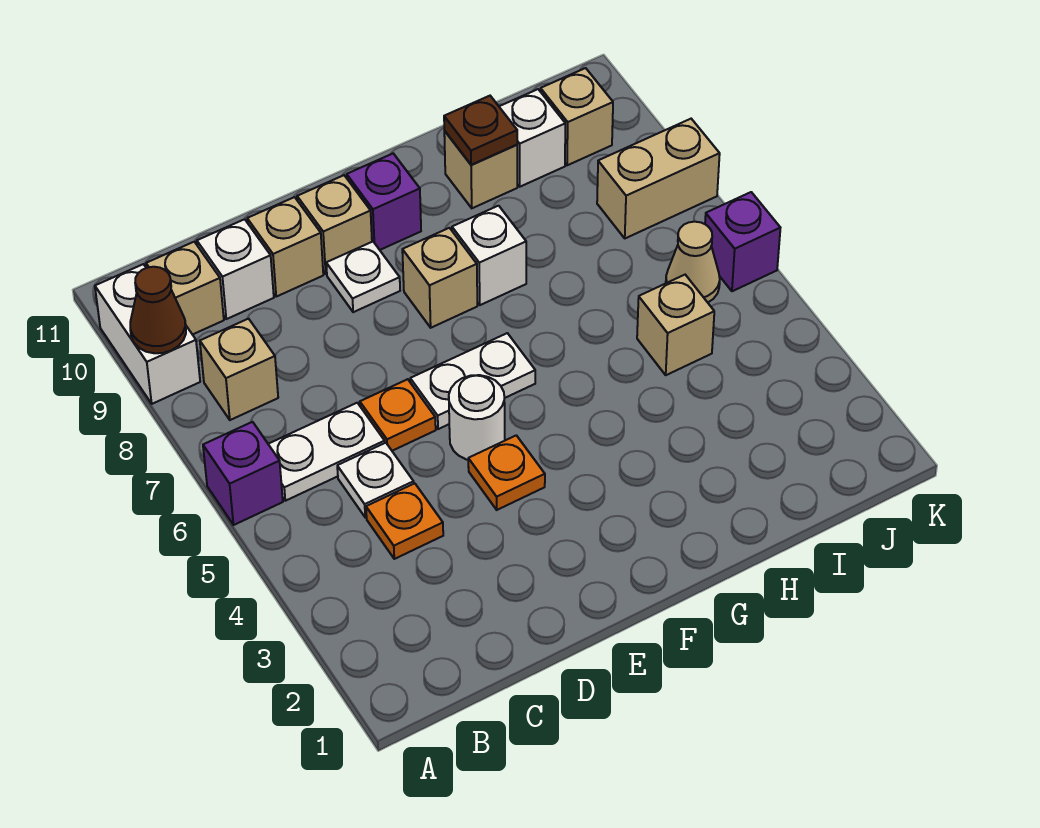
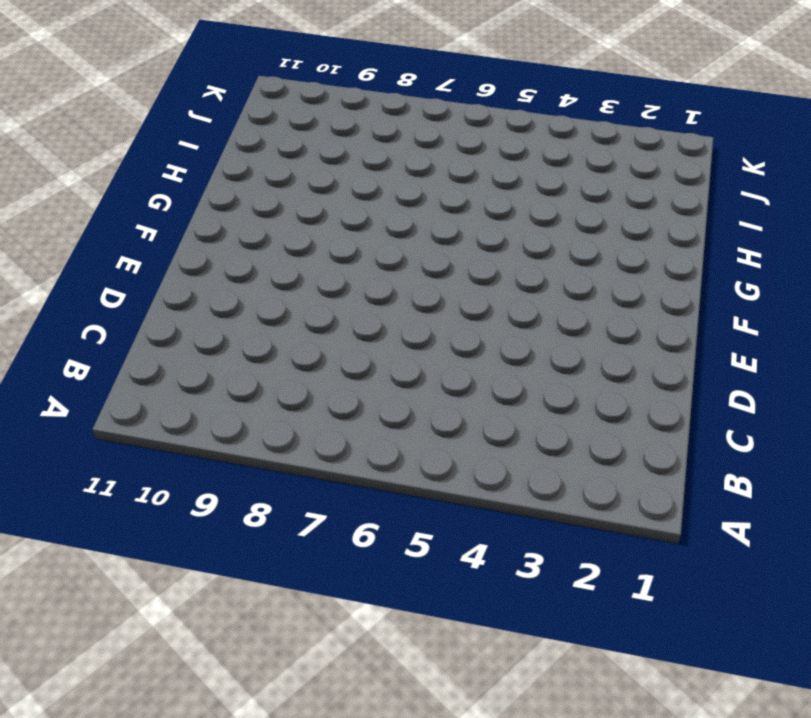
none -> purple 1x1 brick [203,422,283,525]
none -> white 1x2 brick [95,264,200,404]
none -> white 1x2 plate [268,403,385,501]

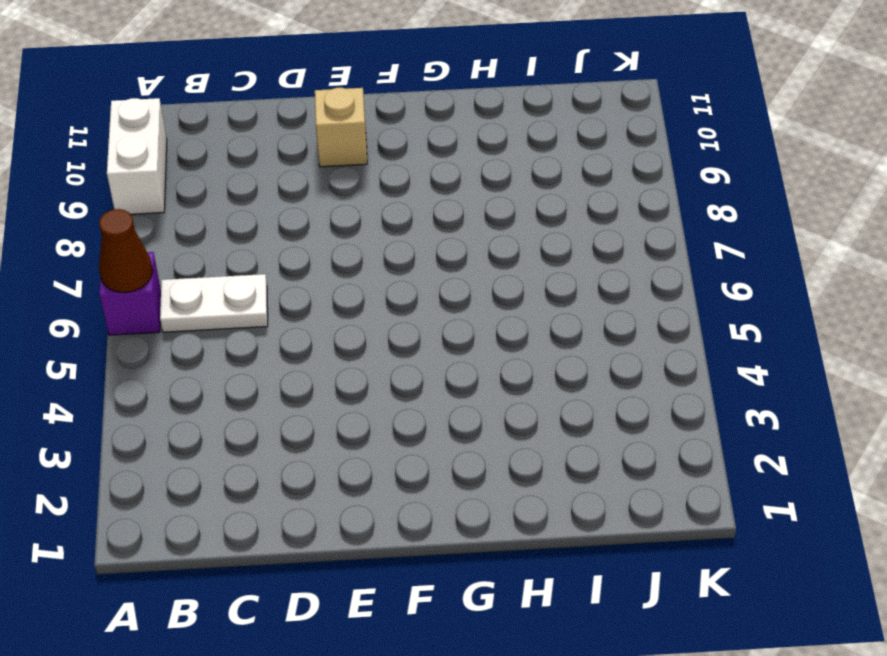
brown 1x1 cone [99,209,153,293] -> brown 1x1 cone moved to [130,267,186,353]
none -> tan 1x1 brick [200,319,278,420]
none -> tan 1x1 brick [146,242,224,335]
none -> orange 1x1 plate [366,483,443,559]

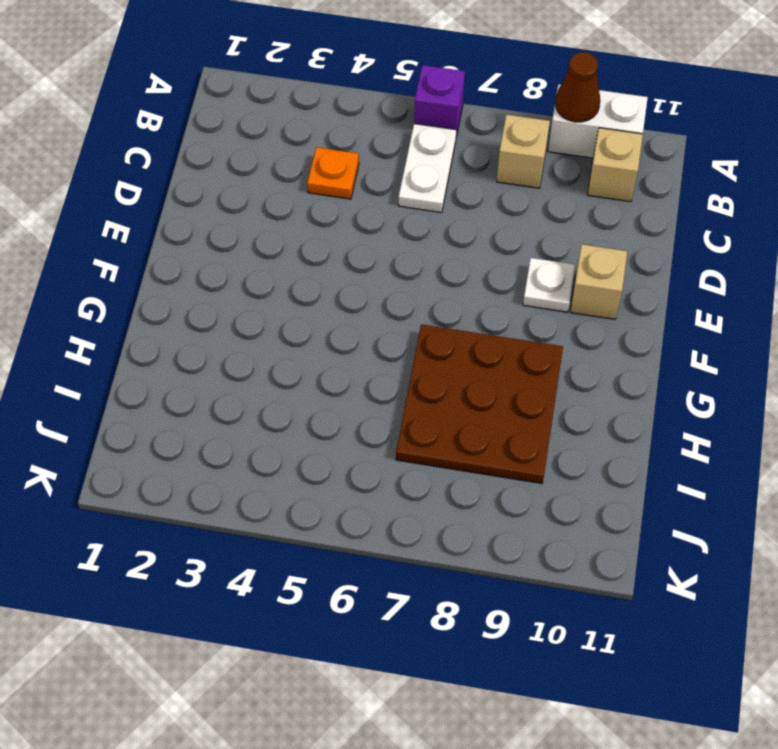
brown 3x3 plate [396,324,563,484] -> white 1x1 brick [452,206,526,305]
none -> white 1x1 plate [337,443,414,518]
none -> white 1x1 brick [197,219,274,319]
none -> orange 1x1 plate [360,379,436,451]

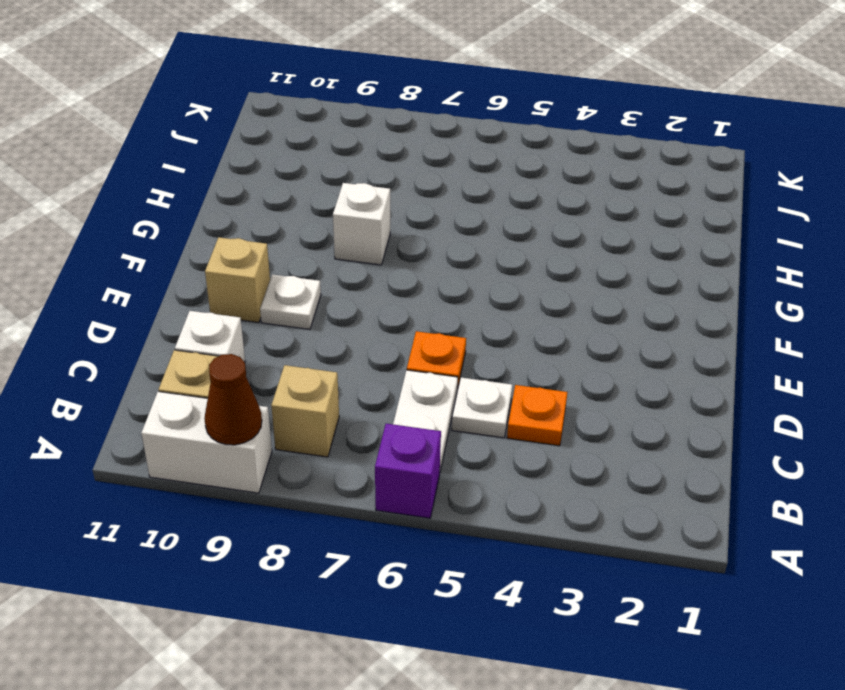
none -> tan 1x1 brick [247,197,323,297]
none -> orange 1x1 plate [468,435,545,510]
none -> white 1x1 round brick [449,375,505,460]

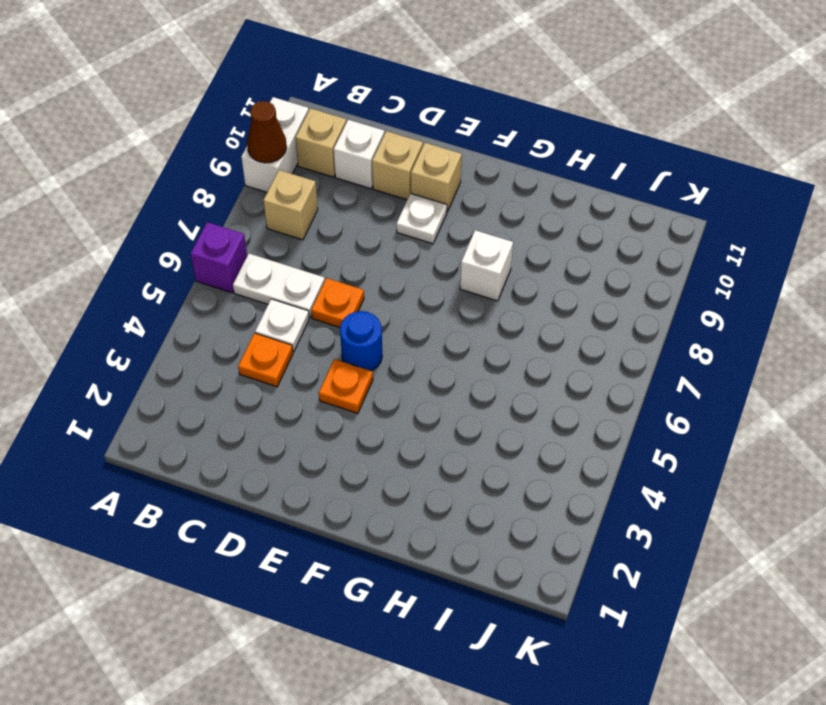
blue 1x1 round brick [340,311,382,371] -> white 1x1 round brick [449,375,505,460]
none -> white 1x2 plate [410,333,535,429]
none -> tan 1x1 brick [402,228,477,328]
none -> purple 1x1 brick [347,154,421,250]

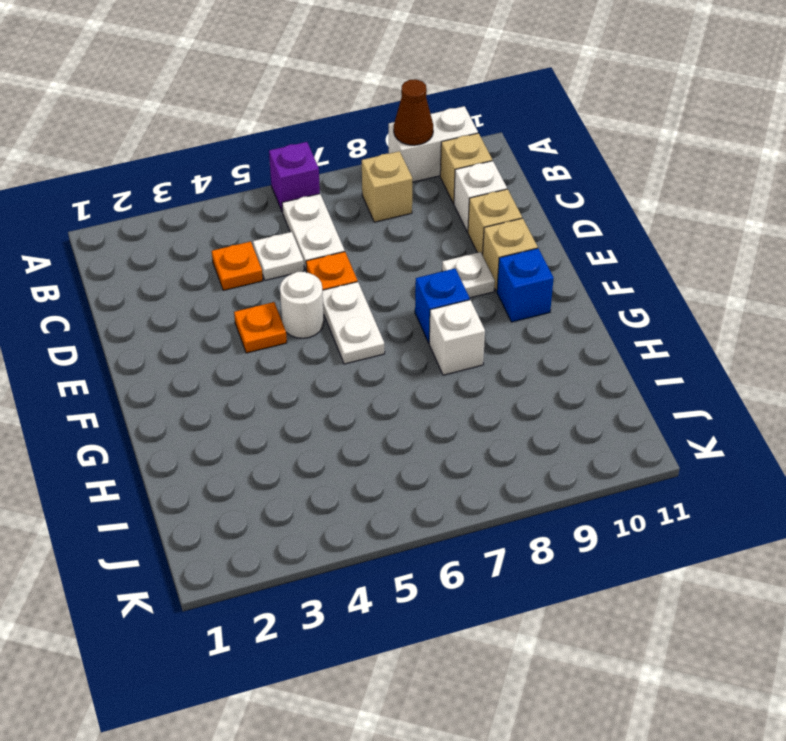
blue 1x1 brick [415,268,470,343] -> tan 1x1 brick [402,228,477,328]
blue 1x1 brick [497,248,554,322] -> purple 1x1 brick [347,154,421,250]
none -> tan 1x1 brick [444,131,517,208]
none -> tan 1x1 brick [637,275,714,375]
none -> white 1x1 brick [499,89,565,187]

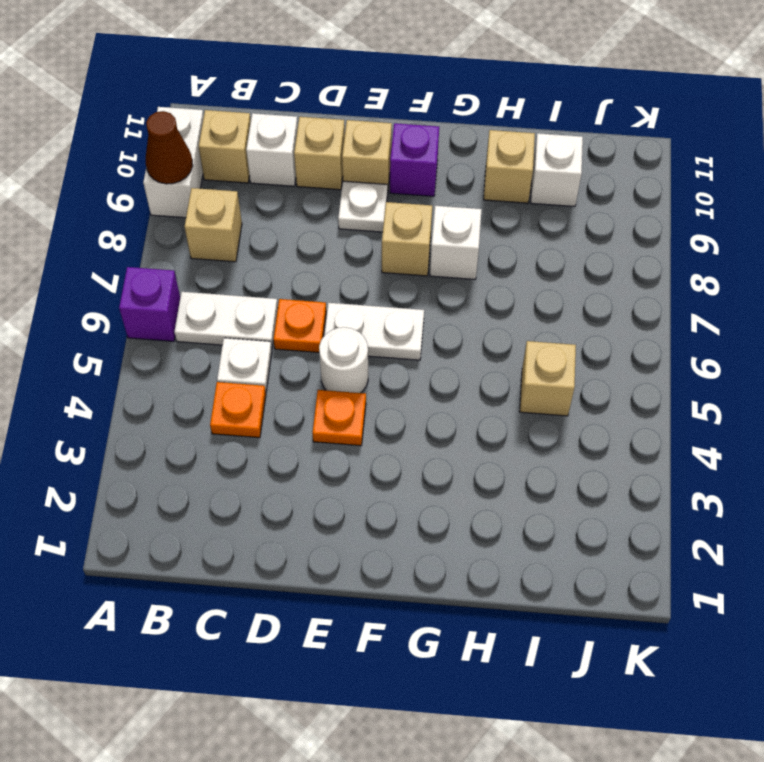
none -> tan 1x1 cone [666,222,720,302]
none -> tan 1x2 brick [597,119,720,238]
none -> tan 1x1 brick [541,68,613,165]

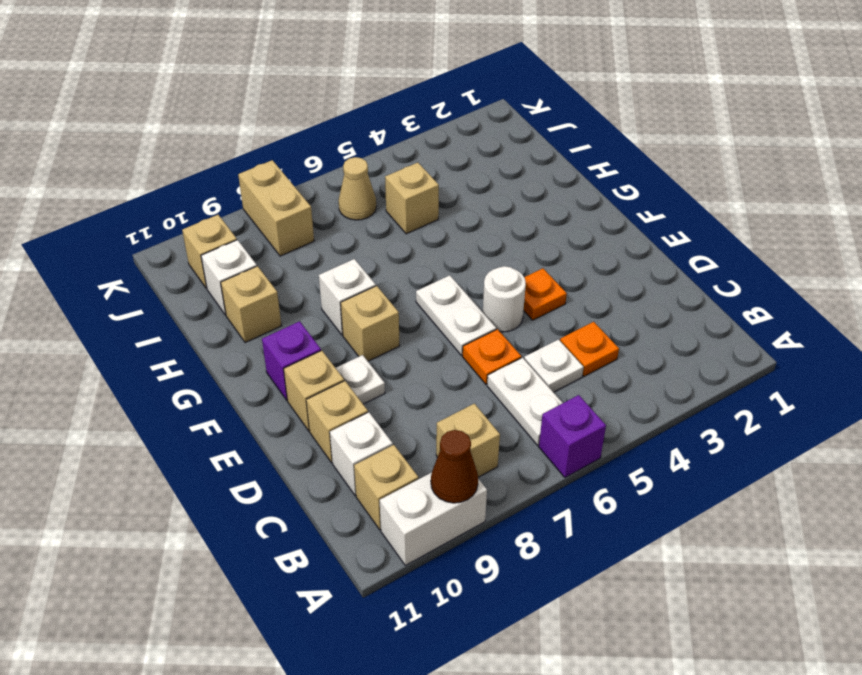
none -> purple 1x1 brick [705,192,780,291]
none -> brown 1x1 plate [444,96,517,165]

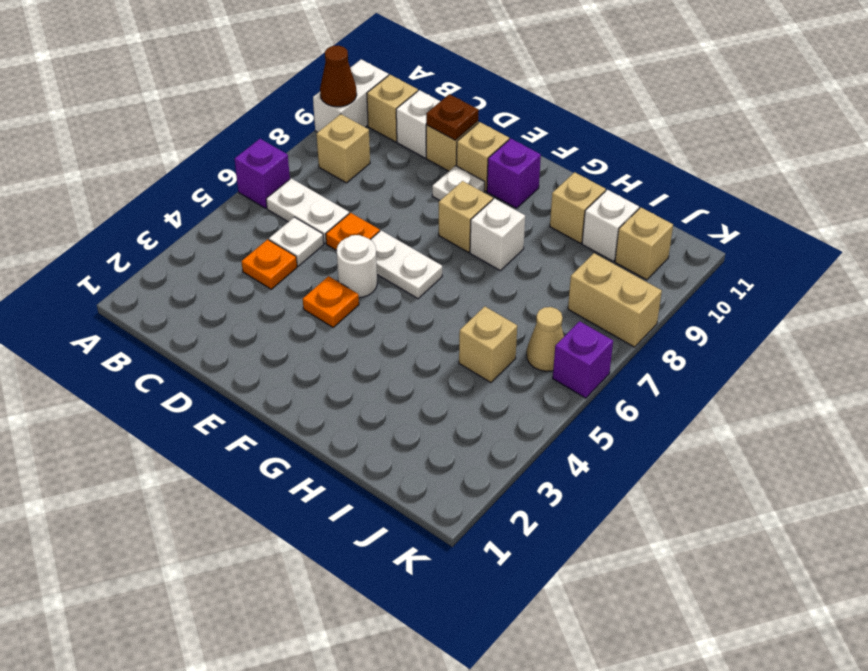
brown 1x1 plate [426,94,479,140] -> brown 1x1 plate moved to [444,96,517,165]

